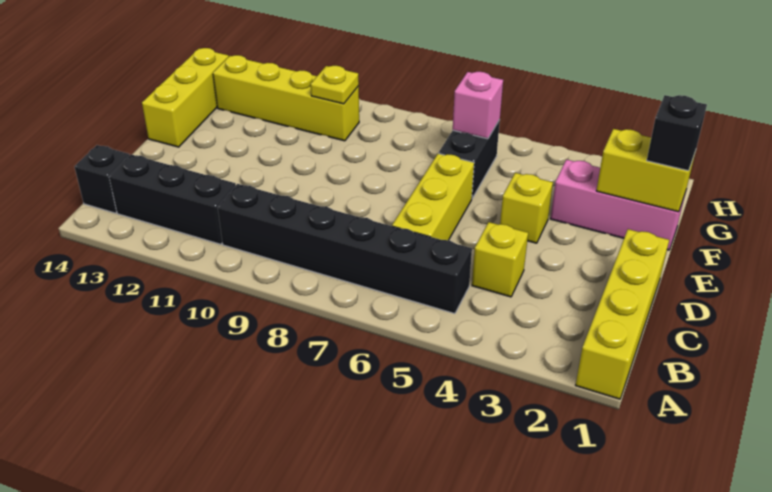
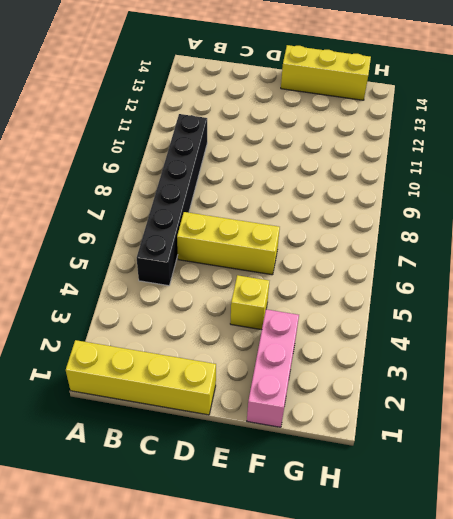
none -> black 1x3 brick [109,155,236,244]
none -> black 1x1 brick [74,145,130,213]
none -> yellow 1x1 brick [472,222,528,297]

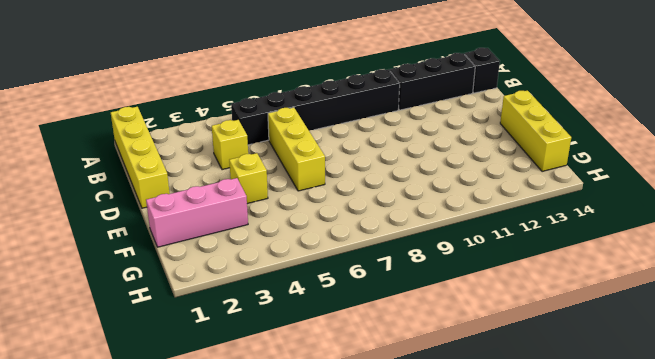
none -> black 1x2 brick [439,120,500,198]
none -> yellow 1x4 brick [213,55,359,141]
none -> yellow 1x2 brick [596,129,696,212]

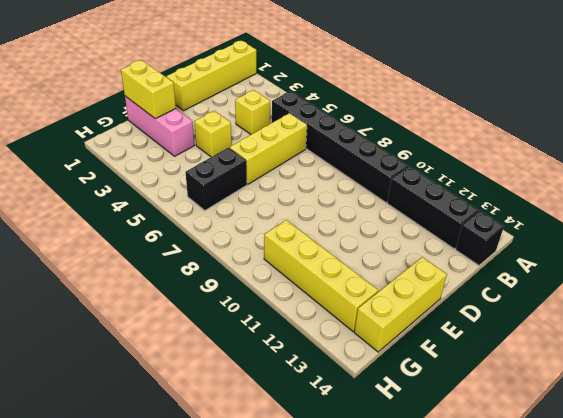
none -> pink 1x1 brick [453,72,503,139]
none -> yellow 1x1 plate [311,66,359,104]
none -> black 1x1 brick [647,95,707,171]

